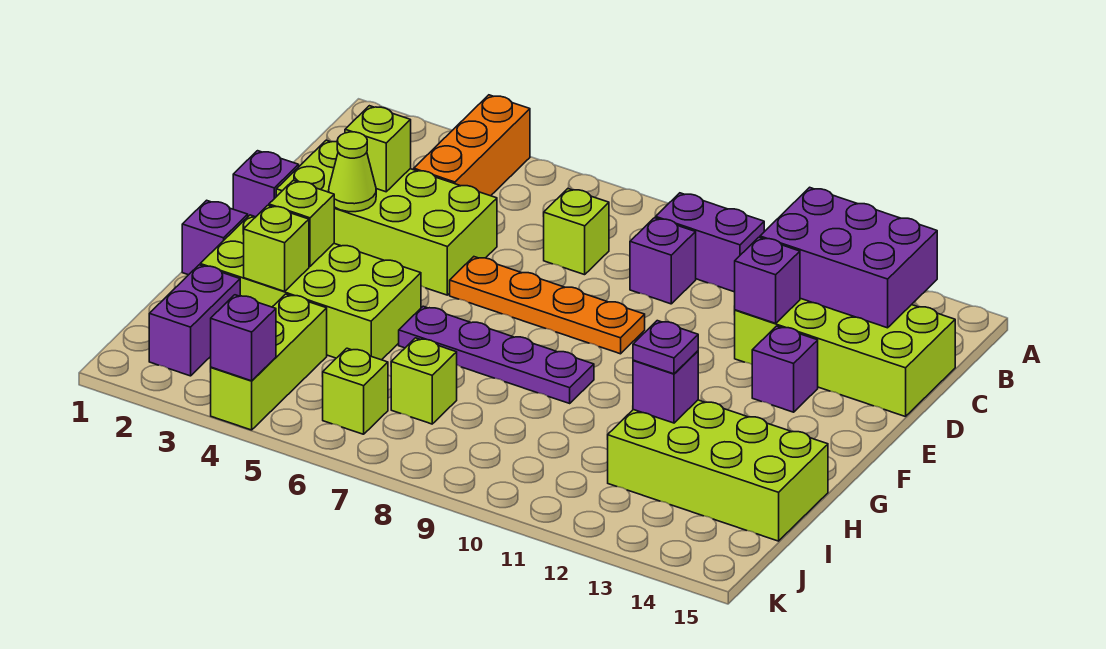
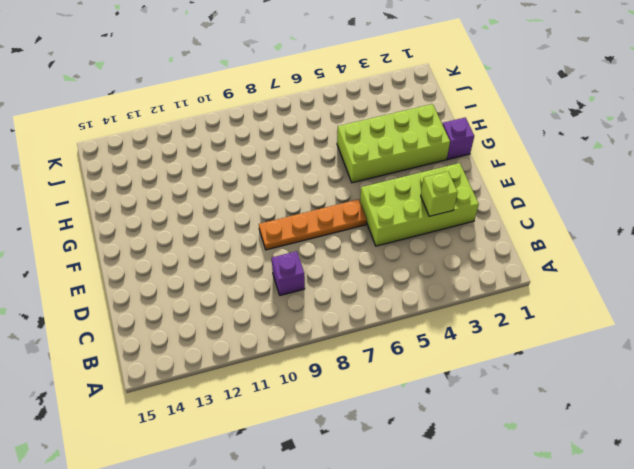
none -> orange 1x3 brick [414,95,530,196]
none -> purple 1x2 brick [656,193,764,292]
none -> lime 1x1 brick [544,189,609,275]

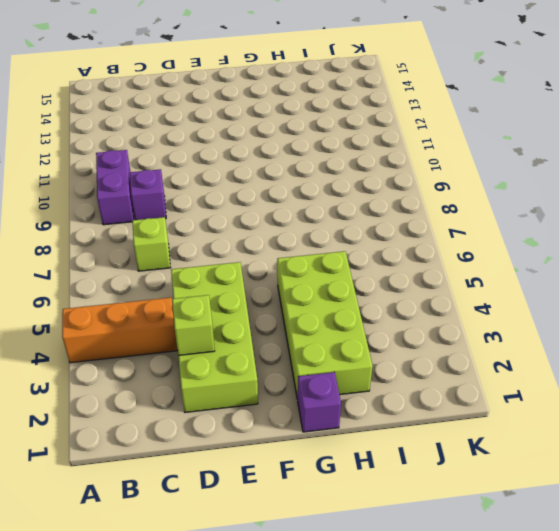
none -> lime 2x4 brick [735,298,955,417]
none -> purple 1x1 brick [233,151,299,217]
none -> orange 1x4 plate [450,257,645,354]

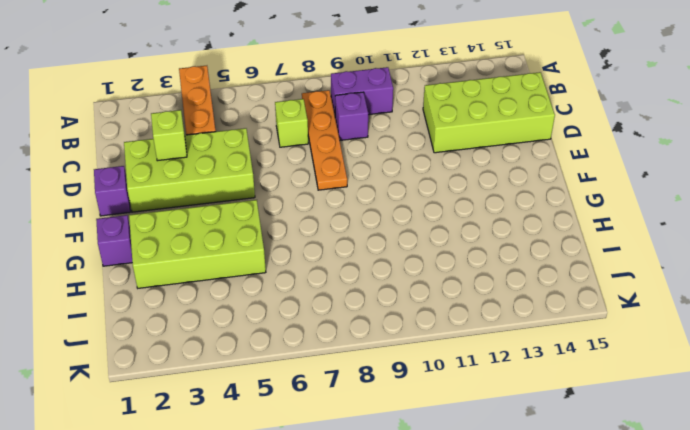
orange 1x4 plate [302,90,347,190] -> orange 1x4 plate turned to [450,257,645,354]
none -> purple 1x1 brick [752,326,818,412]
none -> purple 1x4 plate [399,306,594,403]
none -> lime 2x4 brick [608,400,828,541]

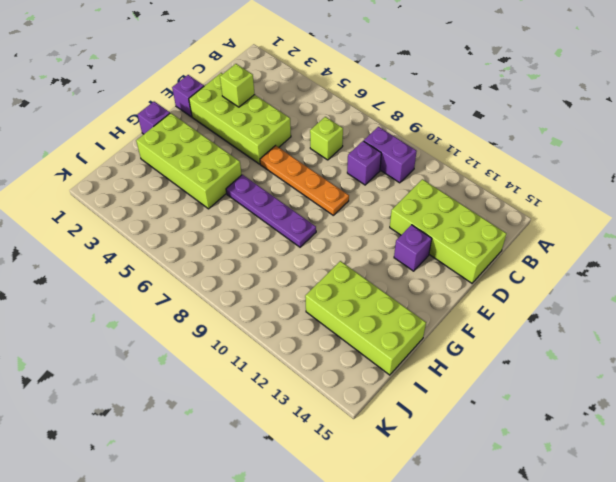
none -> orange 1x3 brick [414,95,530,196]
none -> purple 1x2 brick [149,265,240,376]
none -> lime 1x3 brick [211,294,327,430]

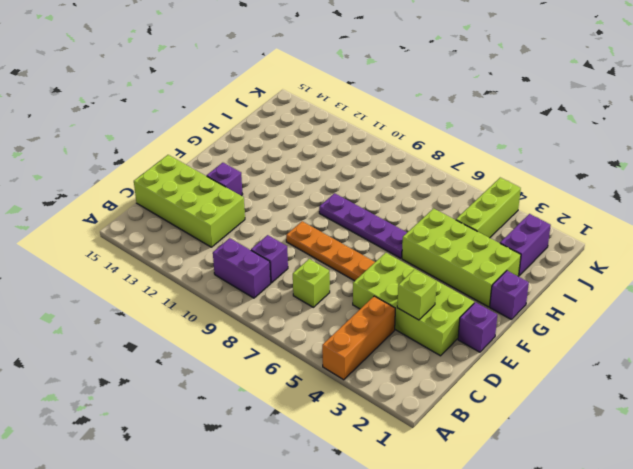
none -> lime 2x4 brick [608,400,828,541]
none -> lime 1x1 brick [391,338,457,424]
none -> lime 1x1 brick [323,348,388,434]

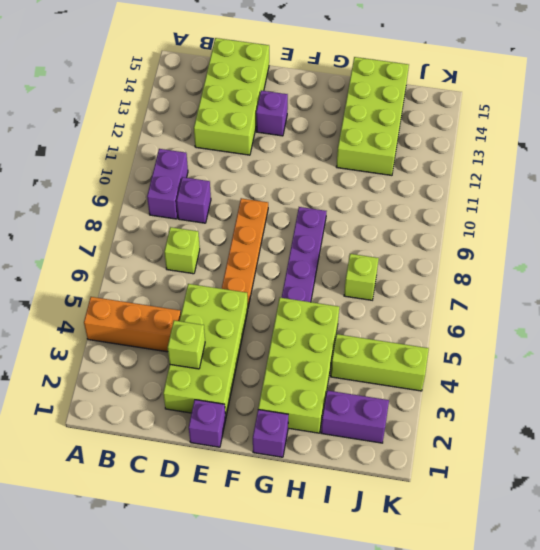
none -> lime 1x1 brick [323,348,388,434]
none -> purple 2x3 brick [760,187,937,328]
none -> purple 1x1 brick [734,237,800,323]

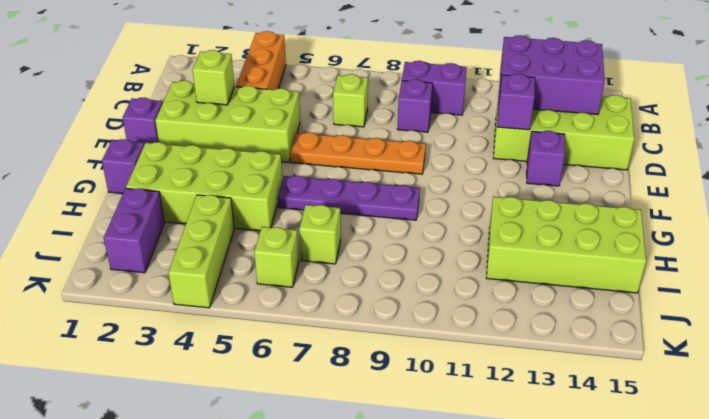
none -> lime 1x1 cone [329,132,376,212]
none -> lime 1x1 brick [269,180,334,266]
none -> lime 1x1 brick [244,205,309,291]

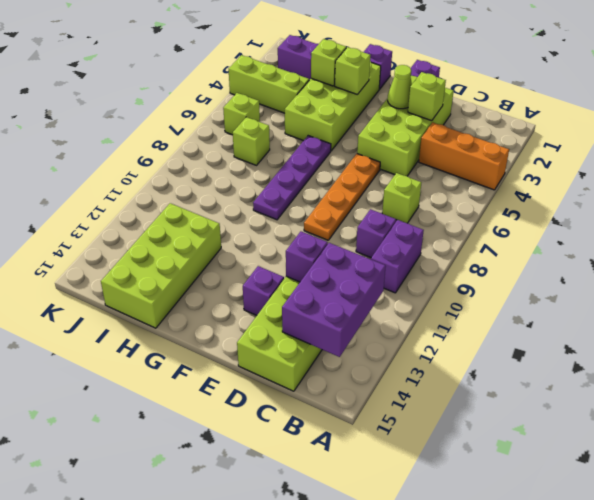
none -> purple 1x1 brick [633,351,698,423]
none -> purple 1x1 brick [211,295,276,381]
none -> purple 1x1 plate [633,321,698,374]

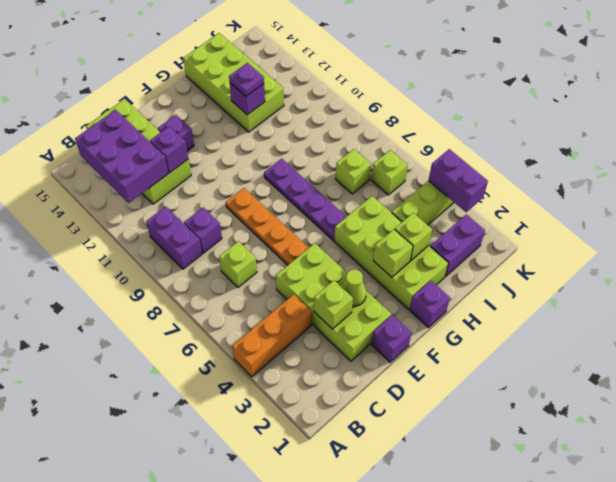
purple 1x2 brick [428,149,488,212] -> purple 1x1 brick [211,295,276,381]

